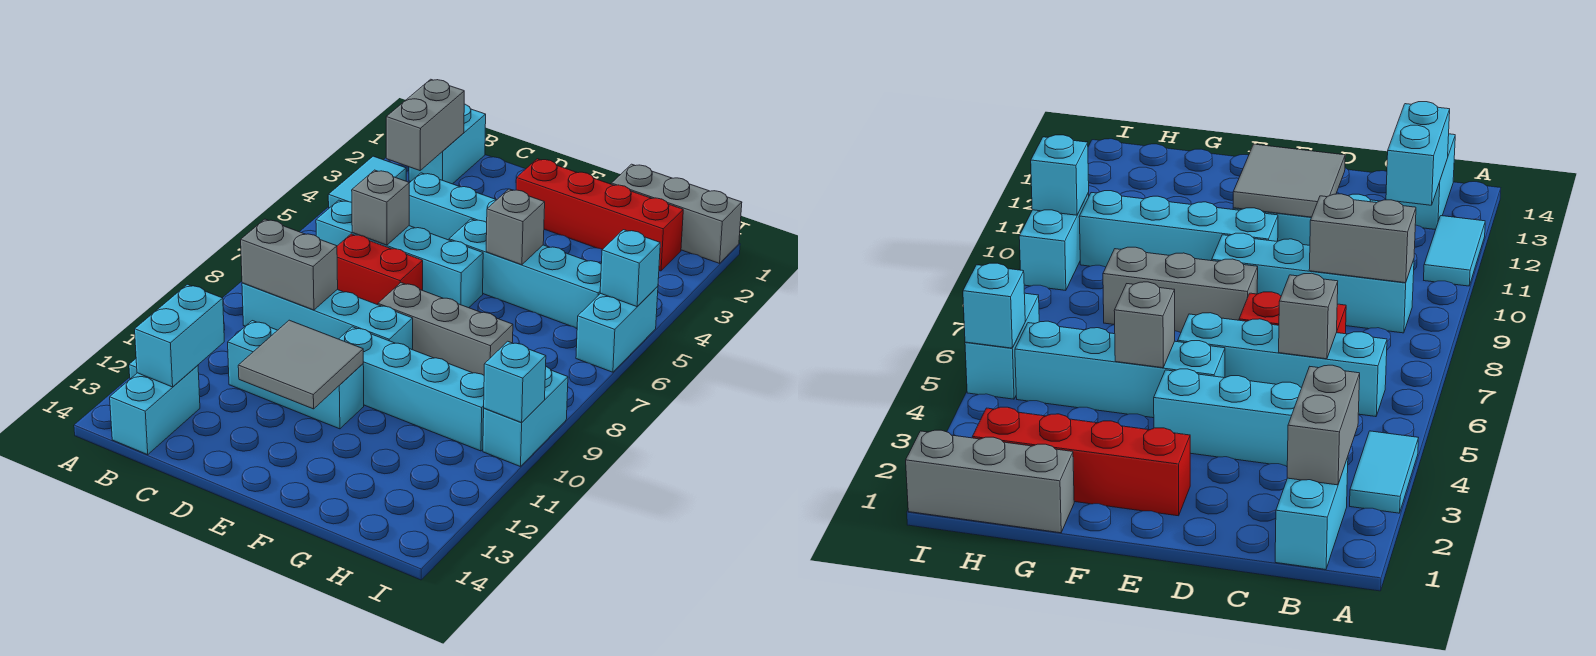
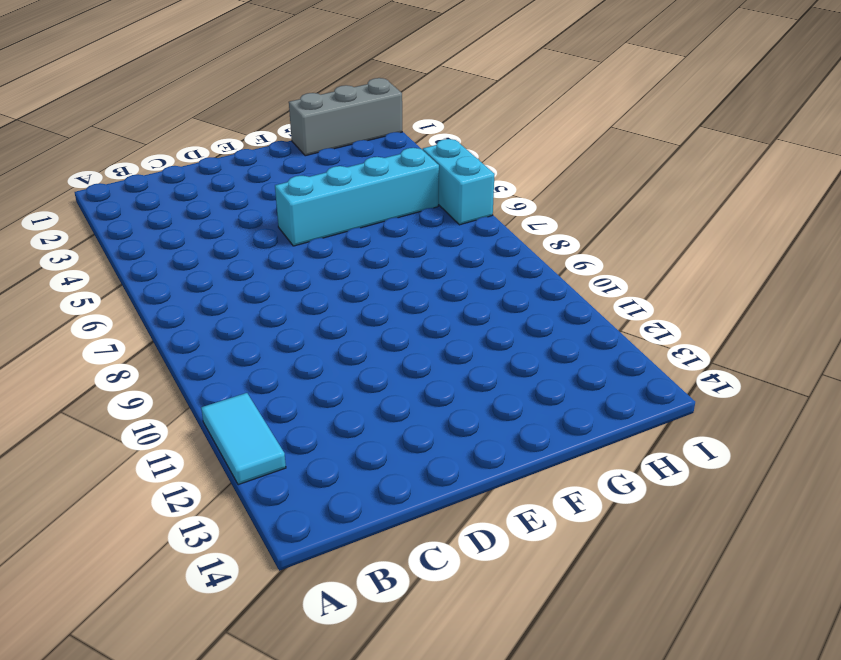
none -> cyan 1x2 tile [328,156,406,208]
none -> cyan 1x2 brick [409,104,486,184]
none -> cyan 1x4 brick [316,200,483,308]

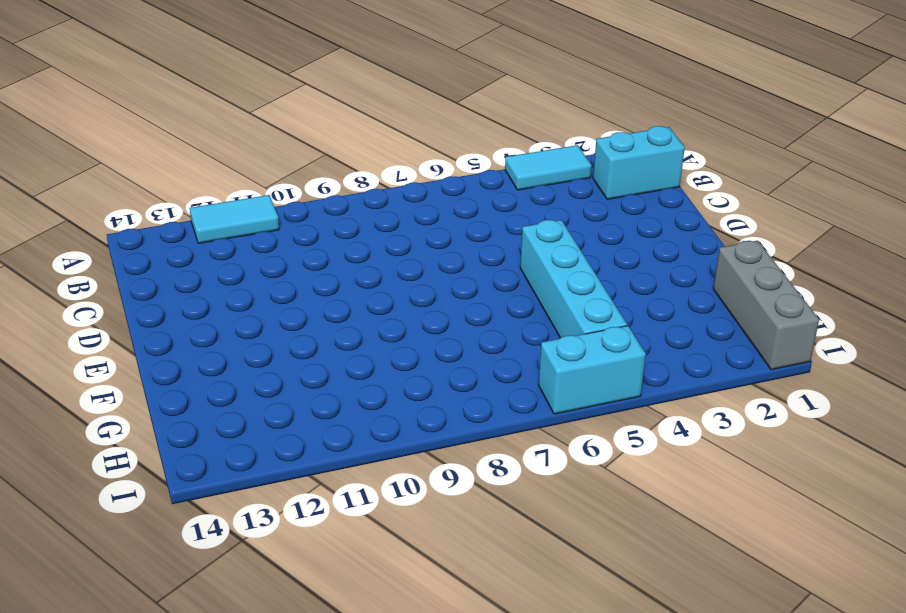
none -> cyan 1x4 brick [316,200,483,308]
none -> cyan 1x4 brick [242,283,413,350]
none -> cyan 1x2 brick [110,365,200,455]

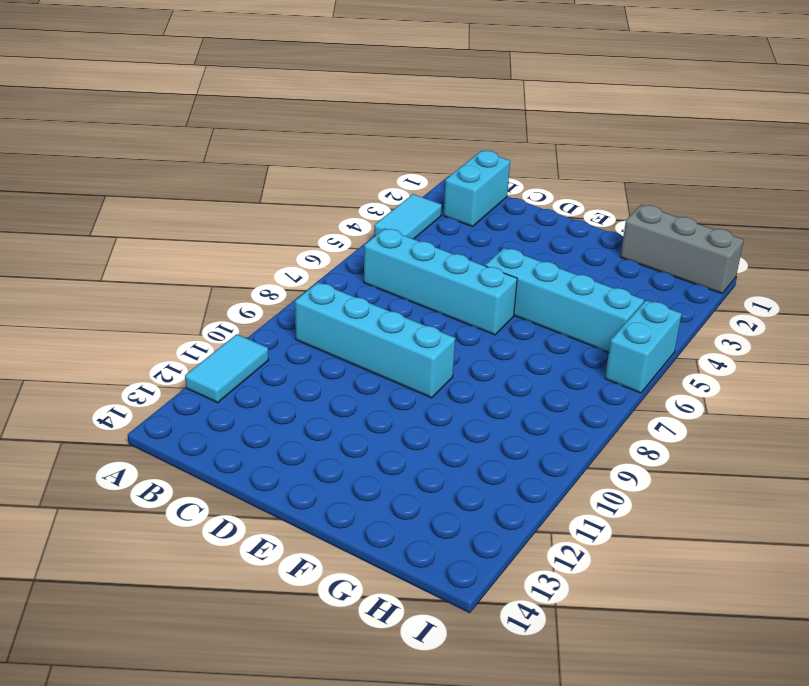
none -> cyan 1x2 brick [110,365,200,455]
none -> cyan 1x3 brick [409,173,496,240]
none -> red 1x2 brick [337,234,423,305]

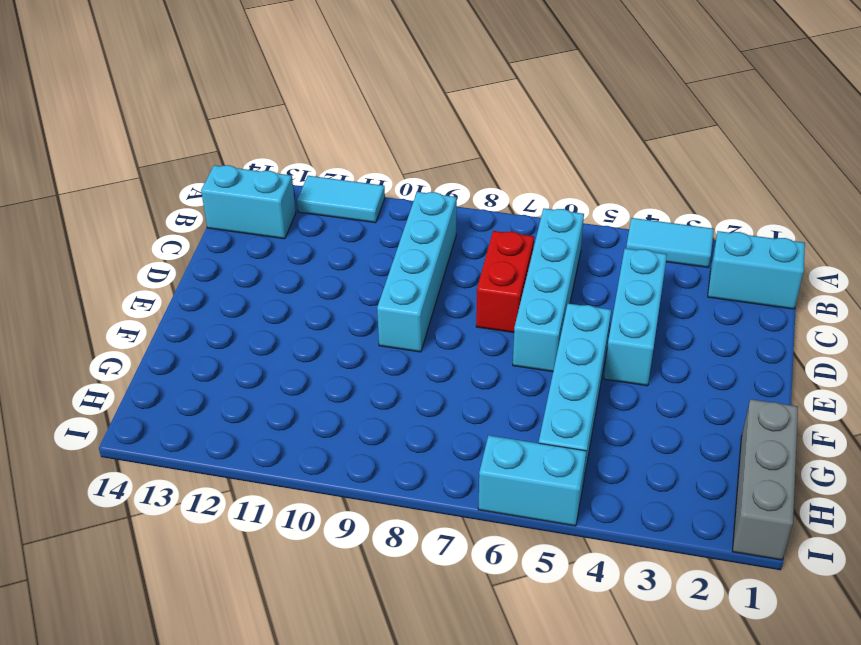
none -> cyan 1x3 brick [228,321,364,429]
none -> red 1x4 brick [516,159,683,271]
none -> grey 1x3 brick [378,283,513,375]

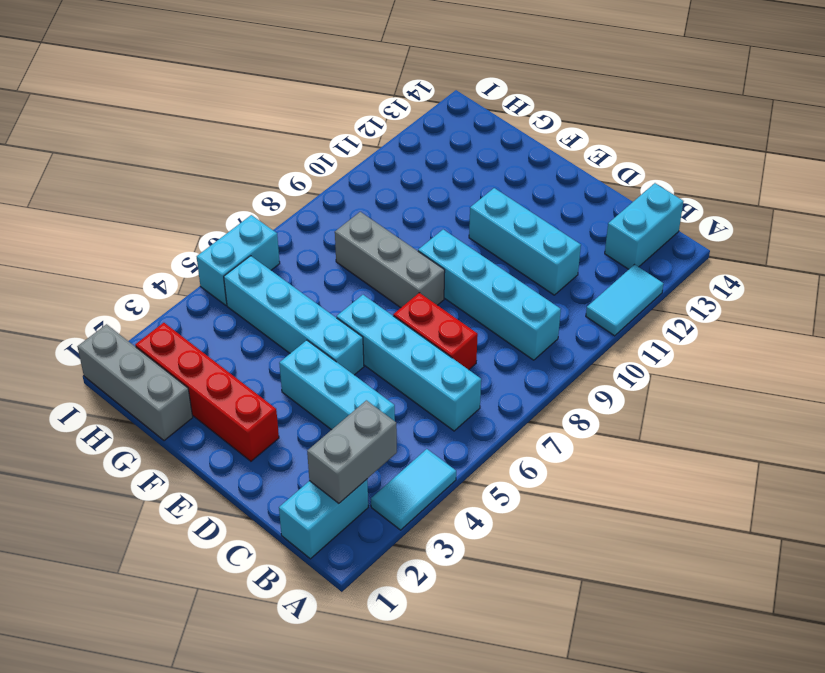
none -> cyan 1x4 brick [339,327,484,451]
none -> cyan 1x2 brick [483,367,568,467]
none -> grey 1x2 brick [241,219,338,310]

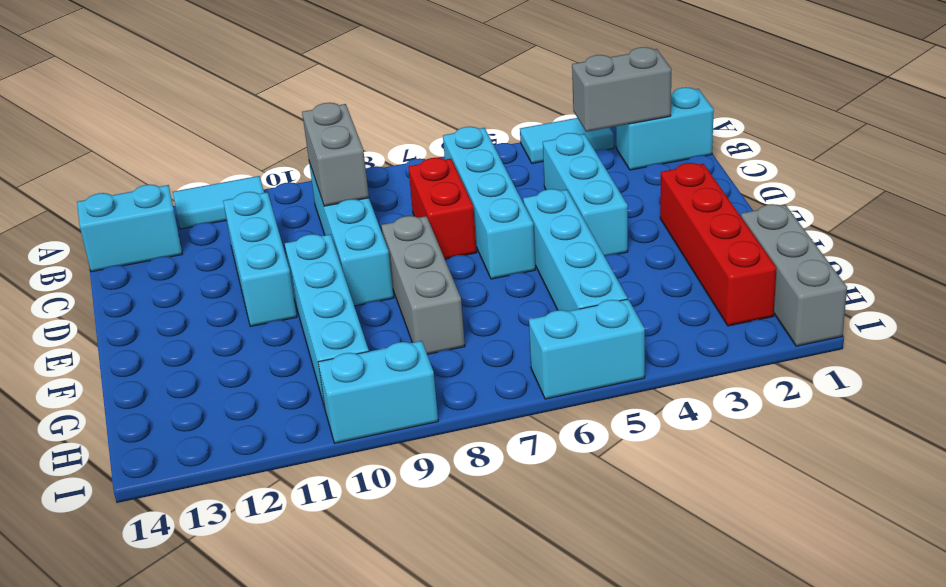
none -> cyan 1x2 brick [135,284,224,387]
none -> grey 1x1 brick [352,170,409,245]
none -> grey 2x2 tile [238,320,363,409]

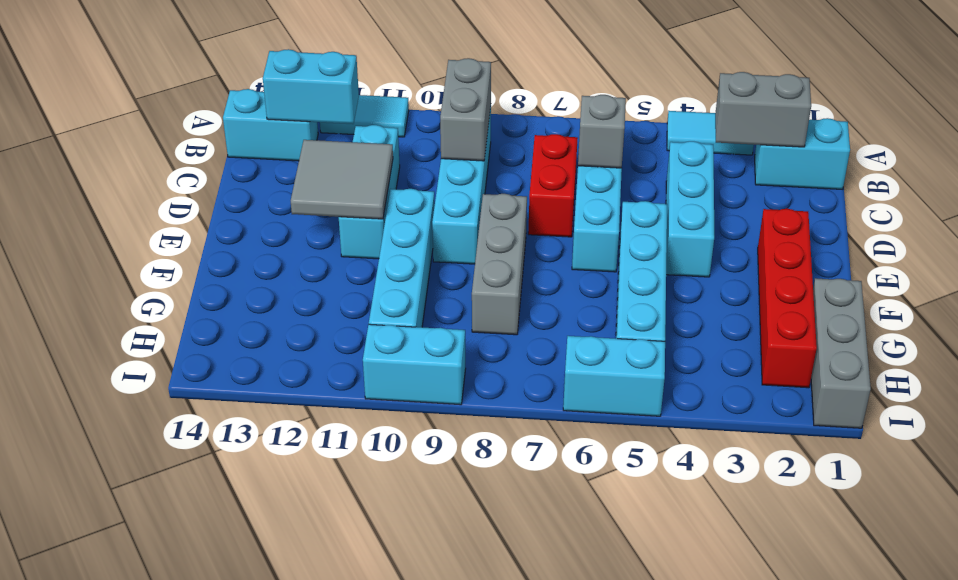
none -> grey 1x1 brick [486,189,545,265]
none -> cyan 1x1 brick [600,230,660,307]
none -> cyan 1x1 brick [484,341,546,423]

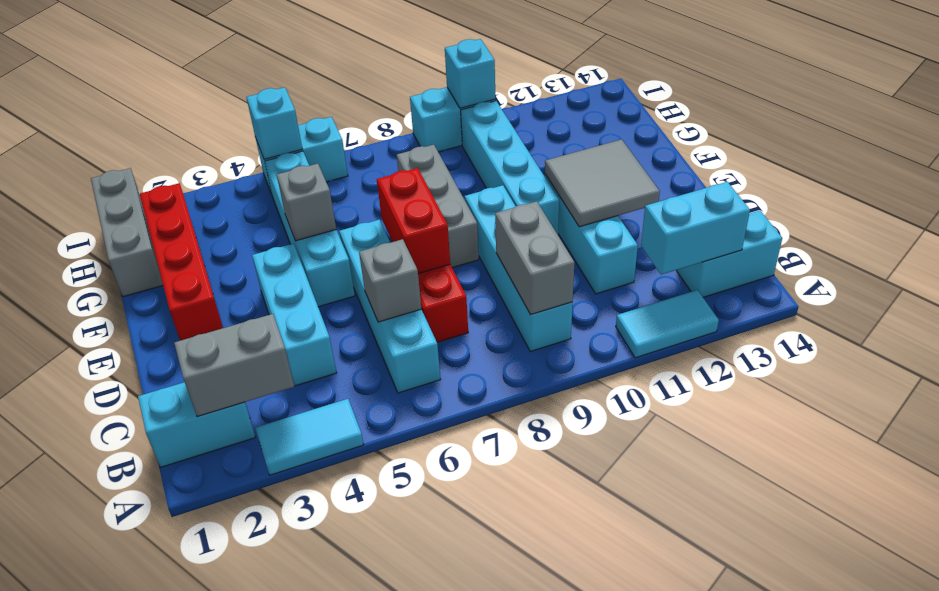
red 1x2 brick [377,168,450,274] -> none

